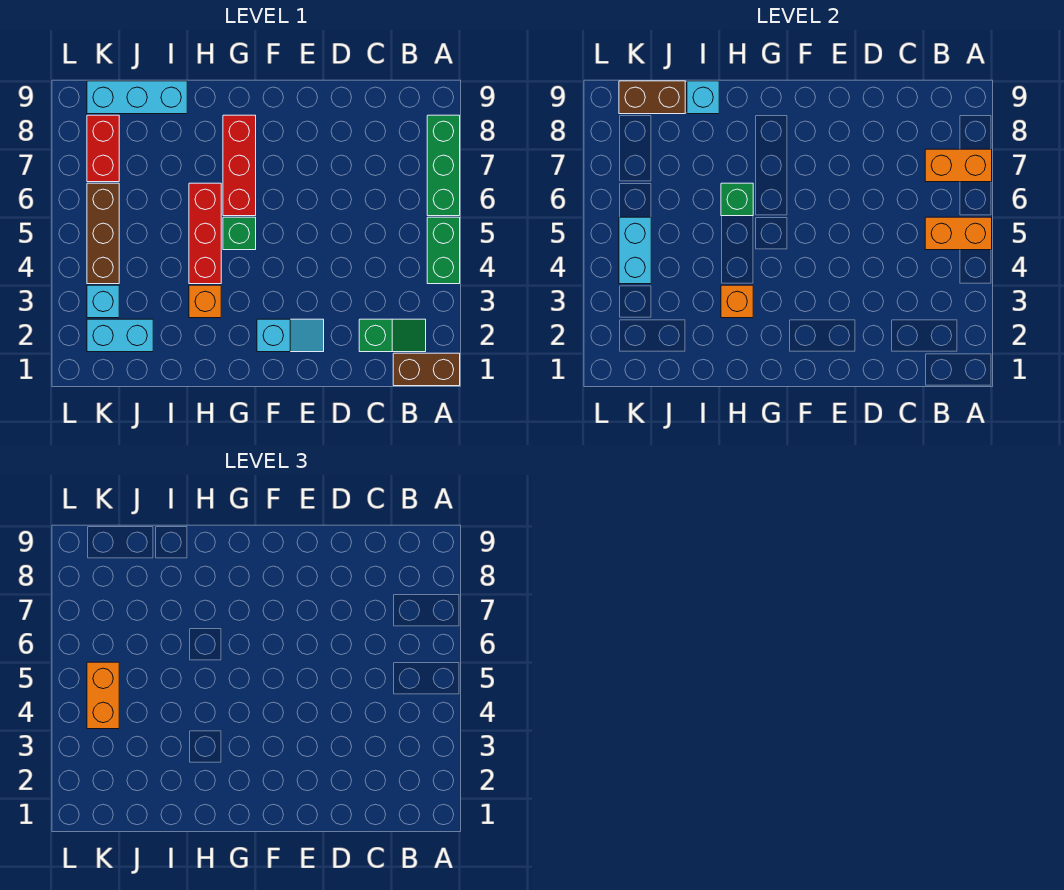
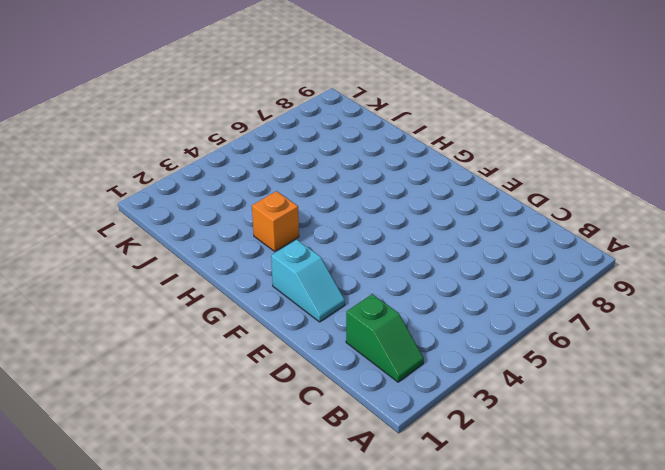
none -> brown 1x2 brick [393,353,460,386]
none -> green 1x2 brick [427,217,460,284]
none -> green 1x3 brick [427,115,460,216]

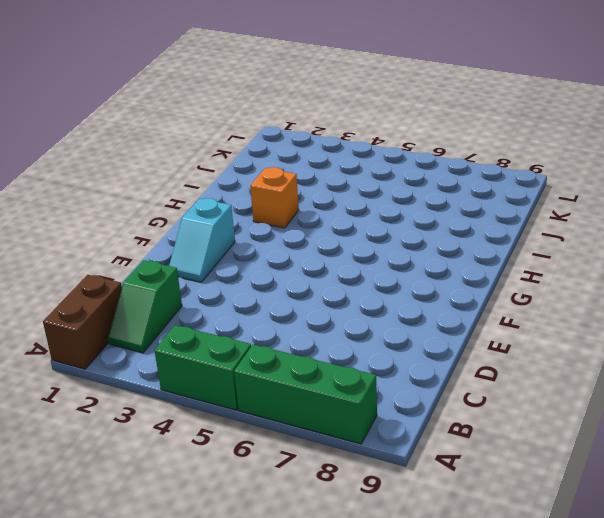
none -> green 1x1 brick [223,217,256,250]
none -> red 1x3 brick [223,115,256,216]
none -> red 1x3 brick [189,183,221,284]

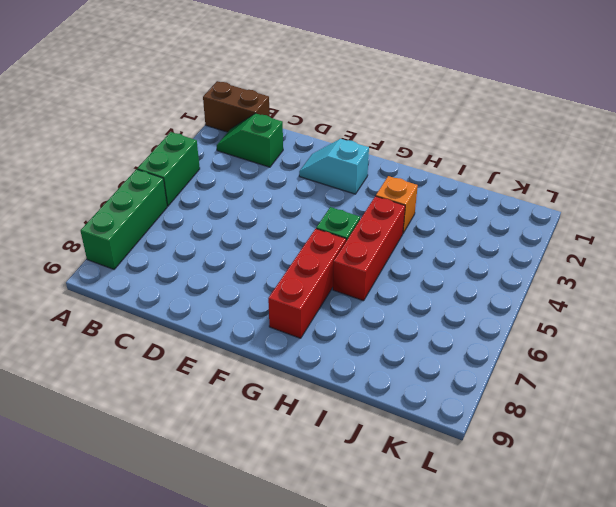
none -> cyan 1x3 brick [87,81,187,114]
none -> cyan 1x2 brick [87,319,153,352]
none -> cyan 1x1 brick [87,285,119,318]

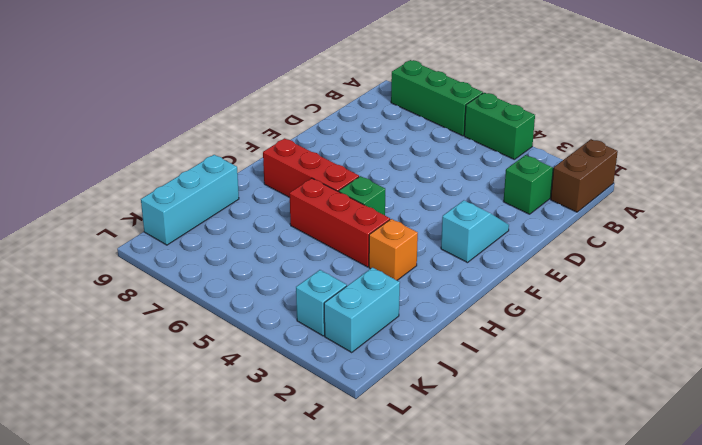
none -> brown 1x3 brick [87,183,119,284]
none -> red 1x2 brick [87,115,119,182]
none -> orange 1x2 brick [925,217,992,250]

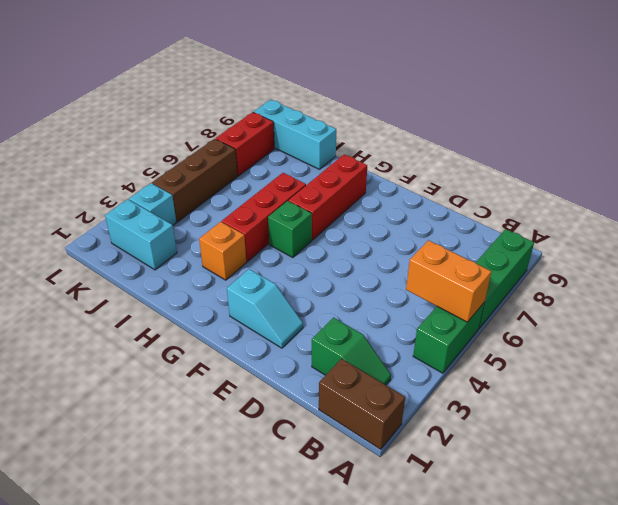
none -> orange 1x2 brick [925,149,992,182]
none -> orange 1x1 brick [721,285,753,318]
none -> green 1x1 brick [721,183,753,216]

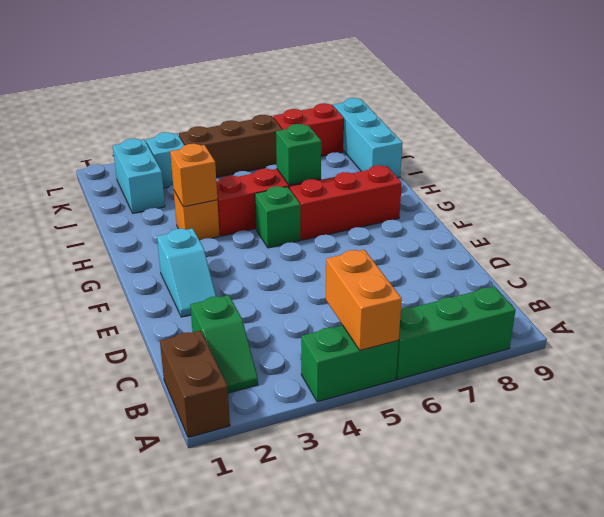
none -> orange 1x2 brick [925,149,992,182]
none -> cyan 1x1 brick [687,81,719,114]
none -> brown 1x2 brick [619,81,685,114]

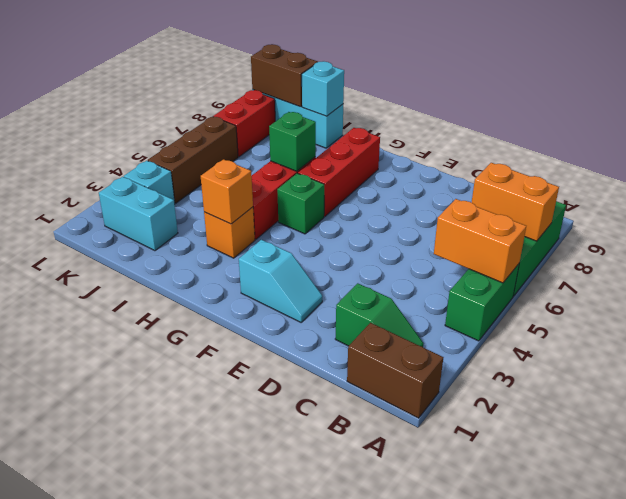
none -> cyan 1x2 brick [619,217,651,284]
none -> orange 1x2 brick [87,662,119,729]

